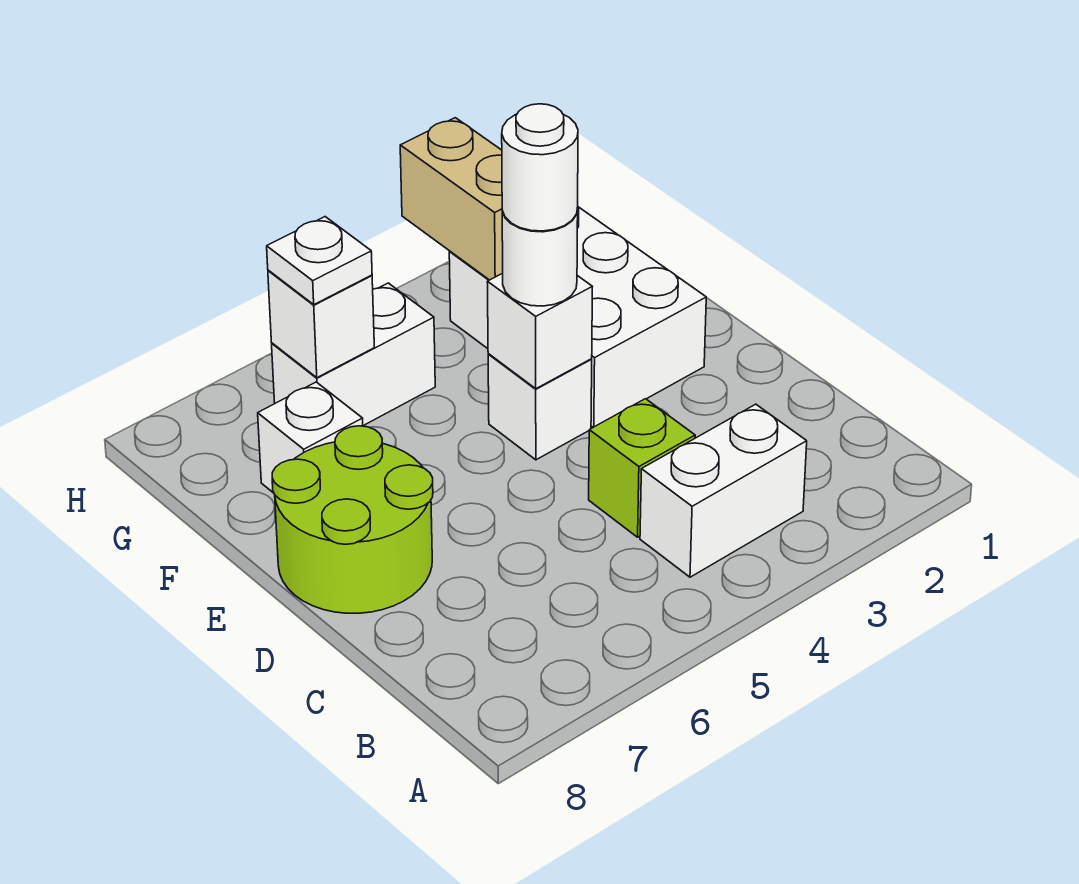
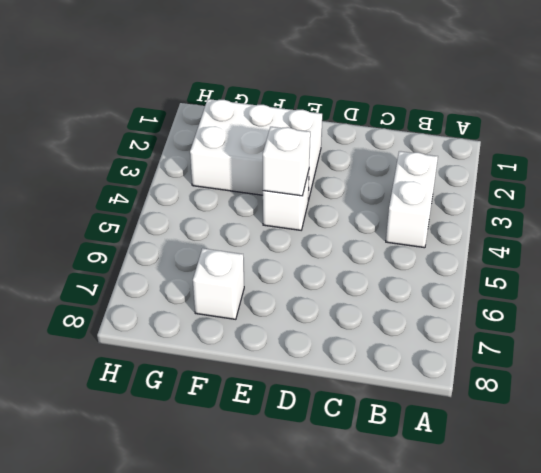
none -> lime 1x1 brick [589,399,695,537]
none -> lime 2x2 round brick [272,426,433,613]
none -> white 1x2 brick [272,283,435,426]

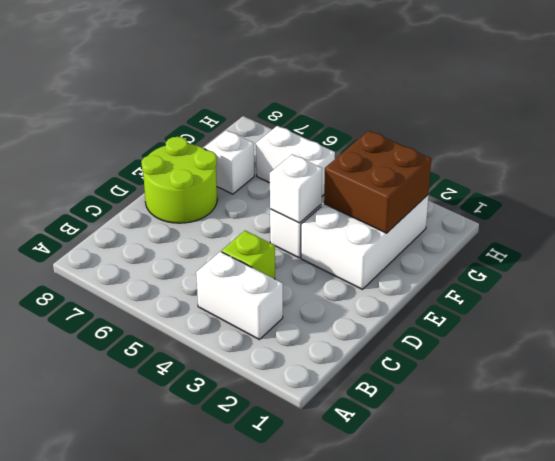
brown 2x2 brick [324,131,431,233] -> tan 1x2 brick [400,118,503,280]
none -> white 1x1 brick [268,270,374,378]
none -> white 1x1 round brick [502,208,578,306]
none -> white 1x1 plate [267,217,372,304]

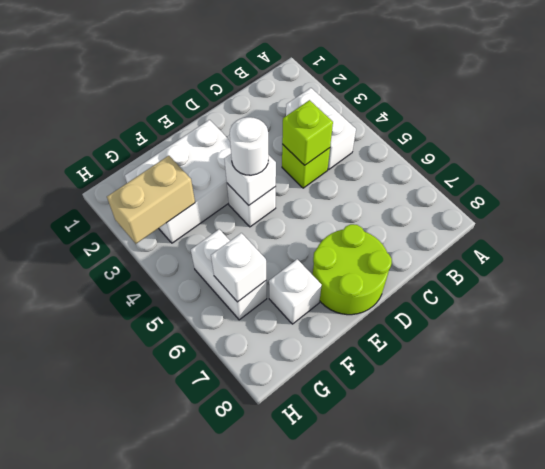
lime 1x1 brick [282,100,333,165] -> none
none -> white 1x1 plate [267,217,372,304]
none -> white 1x1 round brick [502,104,578,231]

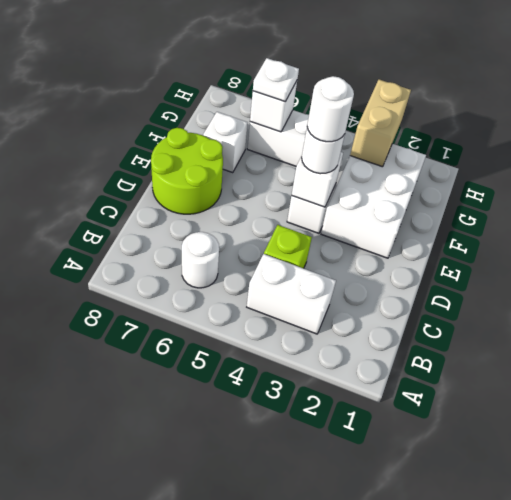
white 1x1 round brick [182,232,219,288] -> none

